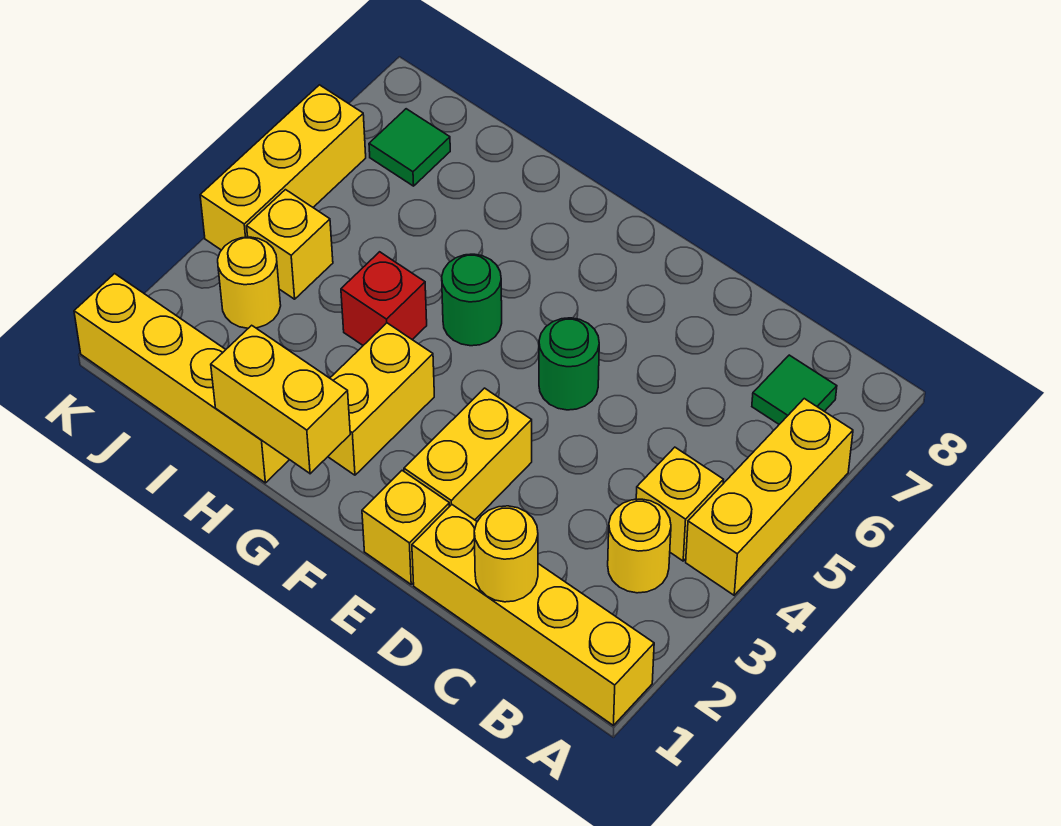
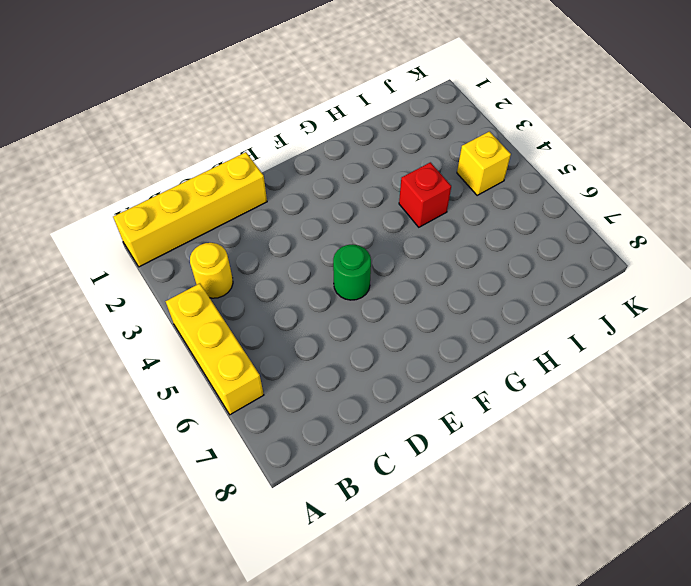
none -> yellow 1x1 brick [636,447,723,561]
none -> green 1x1 tile [752,355,837,424]
none -> yellow 1x1 brick [362,471,450,584]

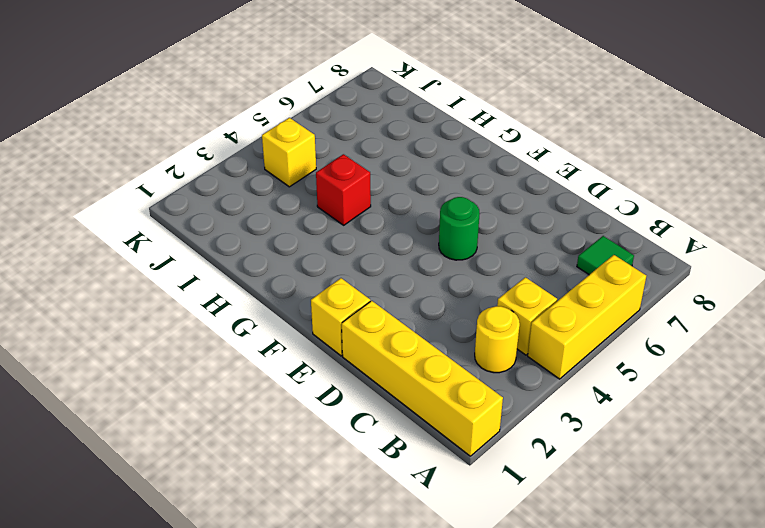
none -> yellow 1x2 brick [404,388,532,520]
none -> yellow 1x2 brick [328,323,434,475]
none -> green 1x1 round brick [442,254,502,346]

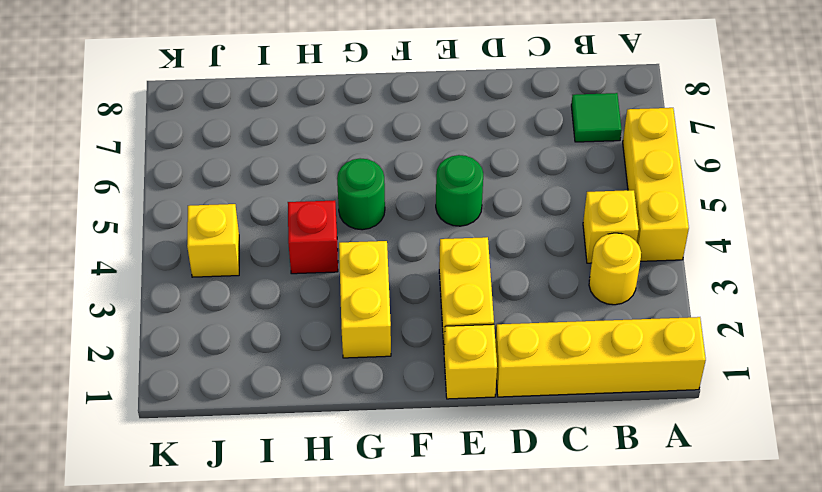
none -> yellow 1x4 brick [74,274,289,483]
none -> yellow 1x1 round brick [218,237,281,328]
none -> green 1x1 tile [369,109,450,186]

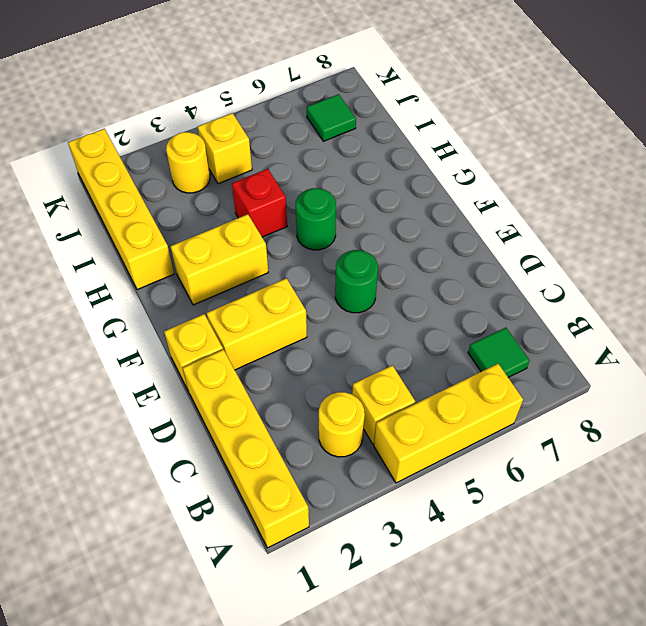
none -> yellow 1x3 brick [200,85,366,250]
none -> yellow 1x1 round brick [474,506,538,602]
none -> yellow 1x2 brick [211,325,350,474]

